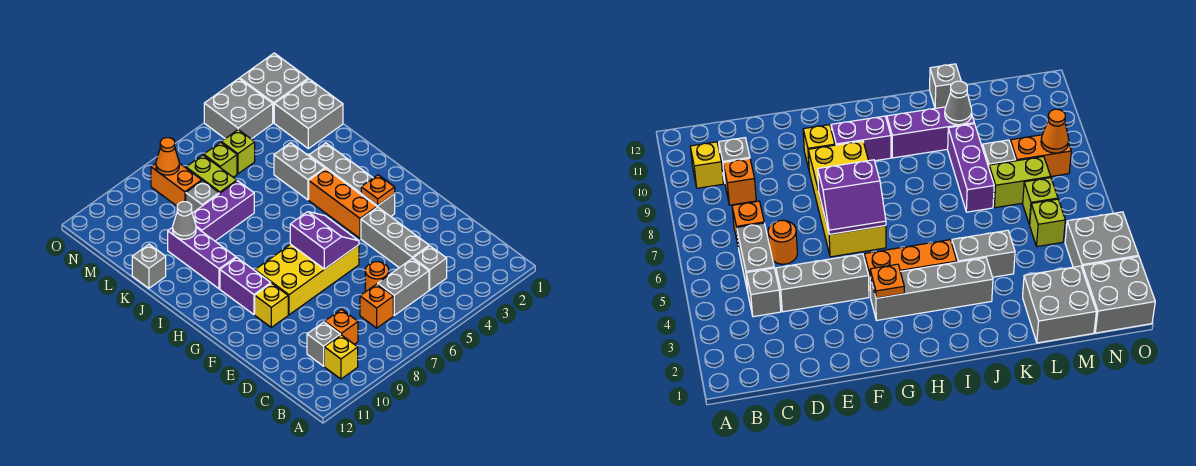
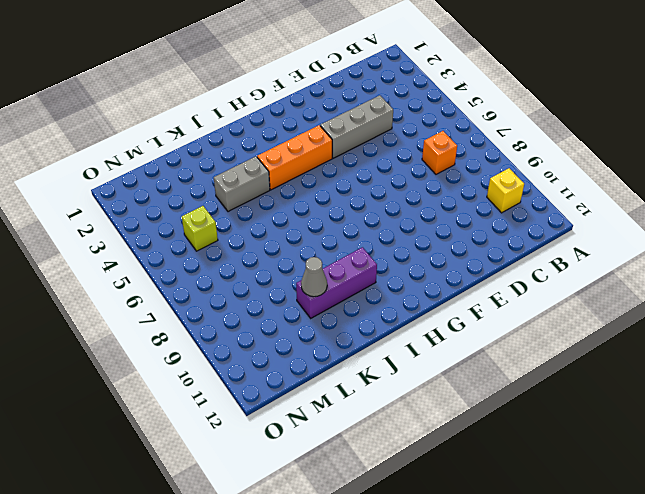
none -> grey 1x1 brick [413,246,447,290]
none -> grey 1x2 brick [378,259,429,315]
none -> orange 1x1 brick [325,309,358,344]

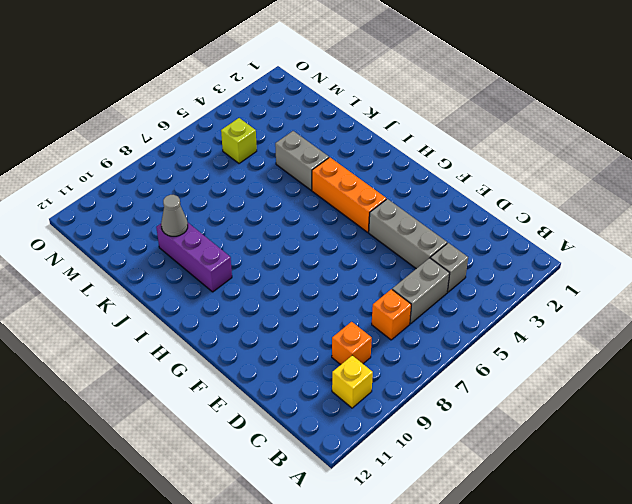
none -> grey 1x1 brick [307,322,340,366]
none -> orange 1x1 round brick [365,262,389,292]
none -> yellow 2x4 brick [255,244,359,315]

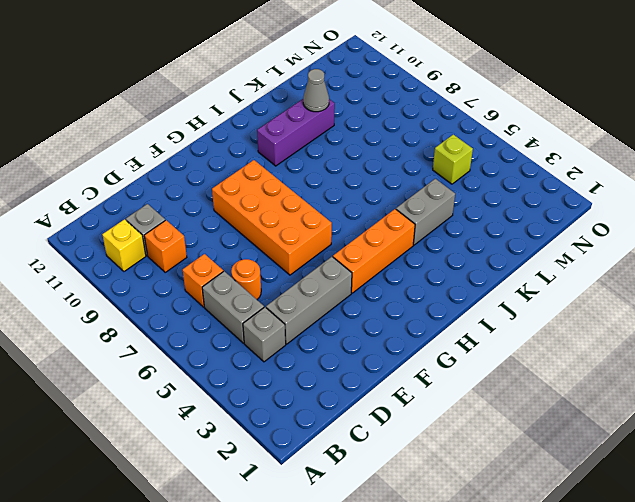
orange 2x4 brick [212,160,332,275] -> yellow 2x4 brick [255,244,359,315]
none -> yellow 1x1 brick [255,283,288,327]
none -> grey 1x4 brick [309,143,395,216]
none -> purple 1x2 brick [220,258,271,315]

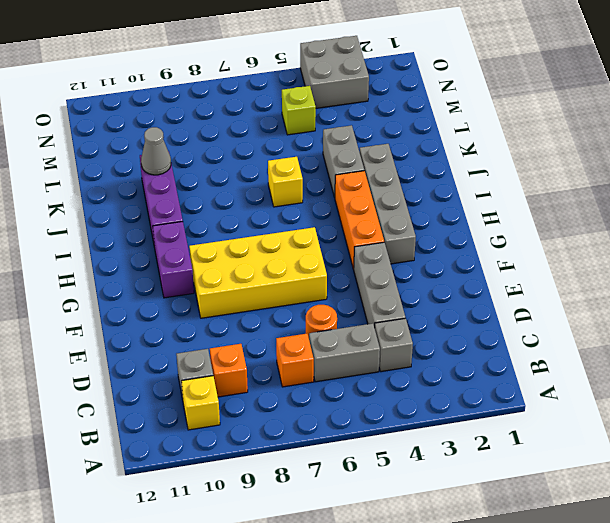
yellow 1x1 brick [268,157,303,207] -> yellow 1x1 brick moved to [255,283,288,327]
none -> purple 1x3 brick [192,181,254,241]
none -> grey 1x1 brick [132,244,166,288]
none -> grey 2x2 brick [274,79,343,149]

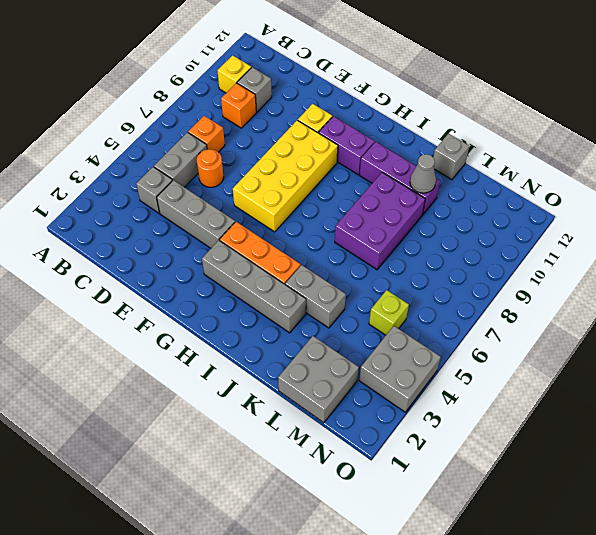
purple 2x3 brick [335,172,425,270] -> purple 1x3 brick [192,181,254,241]
none -> lime 1x2 brick [186,155,237,194]
none -> grey 1x1 brick [186,181,219,213]
none -> lime 1x1 brick [204,142,237,177]

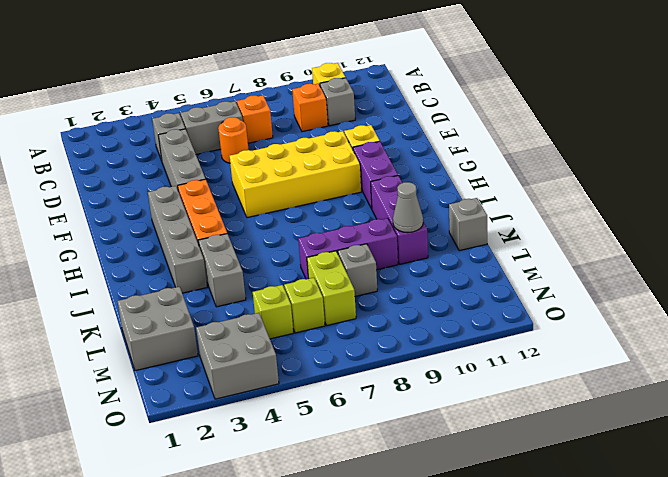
none -> orange 1x2 brick [151,163,202,206]
none -> grey 2x2 brick [240,53,308,123]
none -> purple 2x2 slope [290,212,359,269]

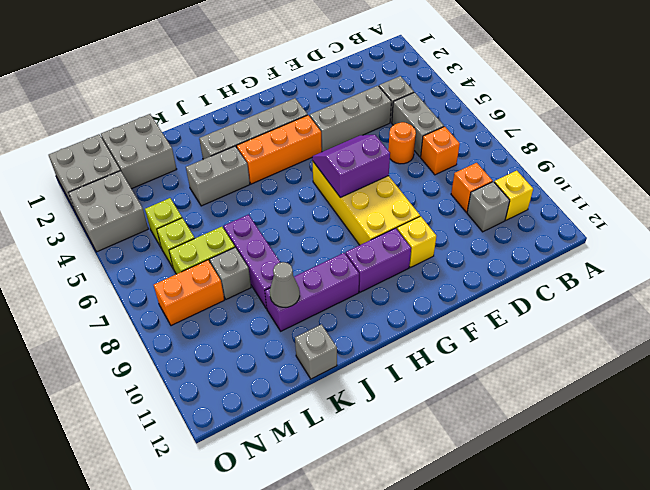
none -> orange 1x1 plate [361,175,395,205]
none -> orange 1x1 cone [156,138,179,175]

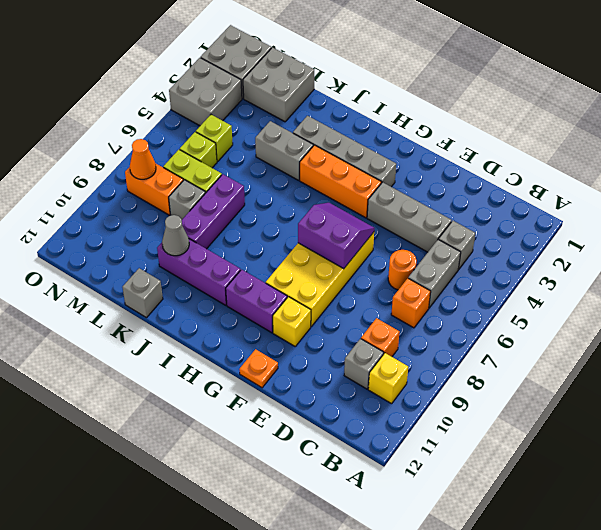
orange 1x1 plate [239,349,278,388] -> orange 1x1 plate moved to [361,175,395,205]

